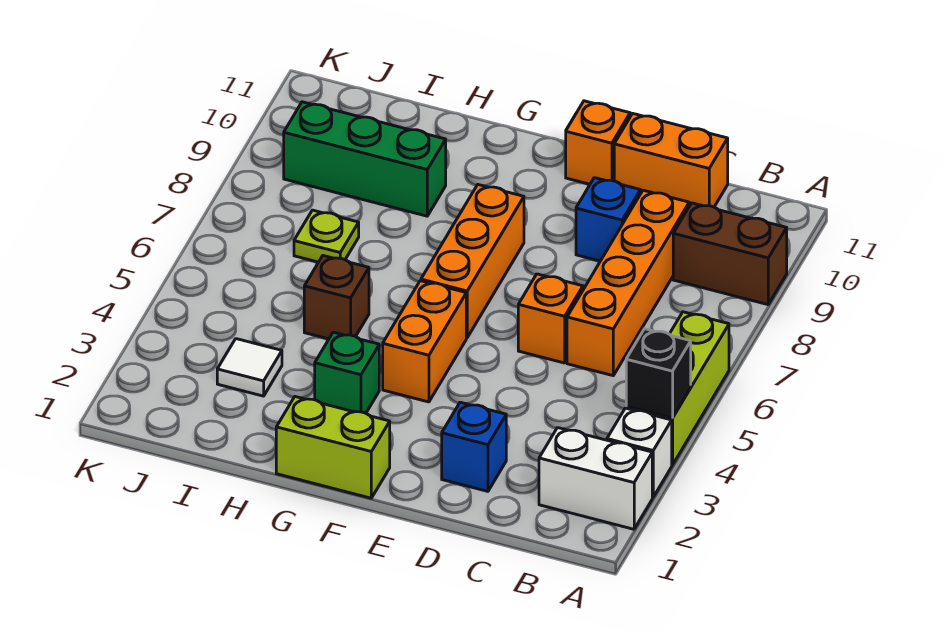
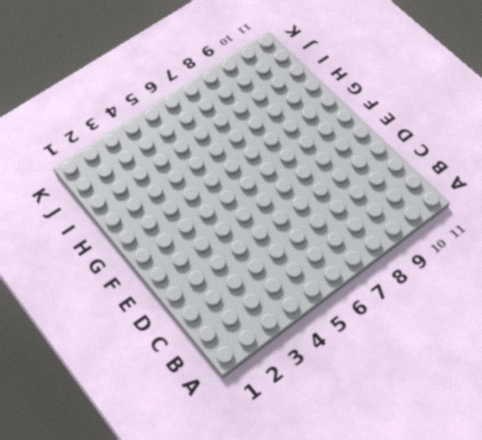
none -> white 1x2 brick [539,428,652,529]
none -> white 1x1 brick [607,408,672,497]
none -> lime 1x3 brick [626,312,729,465]

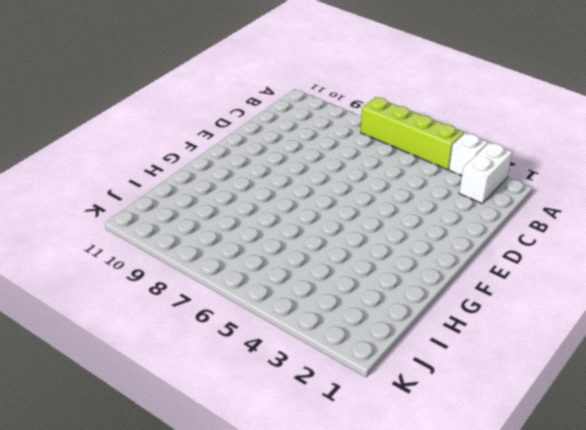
lime 1x4 brick [361,97,464,170] -> lime 1x3 brick [626,312,729,465]
none -> brown 1x2 brick [673,203,787,305]
none -> orange 1x4 brick [567,190,689,376]
none -> orange 1x2 brick [614,114,728,207]

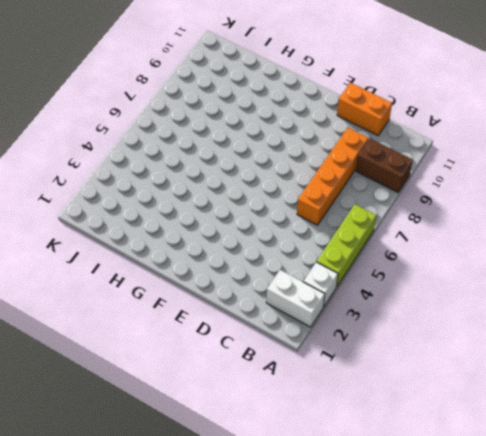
none -> blue 1x1 brick [442,402,506,491]
none -> orange 1x1 brick [518,274,583,363]
none -> blue 1x1 brick [576,178,641,261]

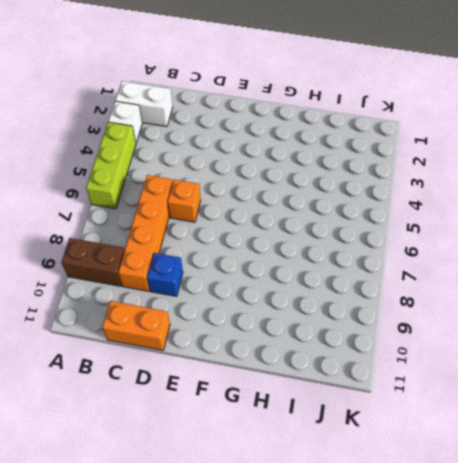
none -> blue 1x1 brick [442,402,506,491]
none -> orange 1x1 brick [566,101,630,184]
none -> lime 1x2 brick [276,397,390,498]

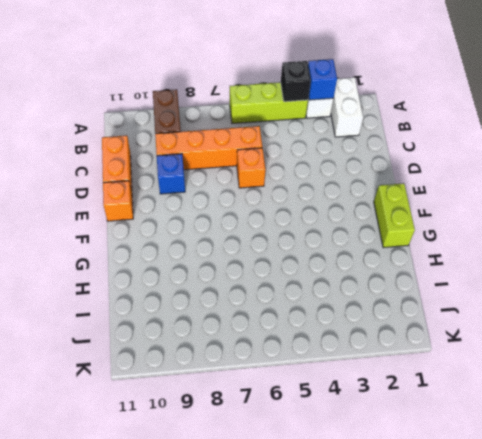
blue 1x1 brick [308,59,337,100] -> blue 1x1 brick moved to [442,402,506,491]
none -> orange 1x2 brick [383,281,466,402]
none -> orange 1x3 brick [421,185,524,338]
none -> green 1x1 brick [315,332,379,413]

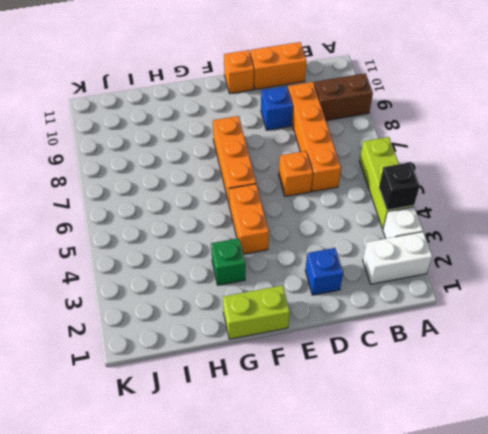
none -> brown 1x1 brick [304,256,369,339]
none -> green 1x3 brick [284,102,446,216]
none -> white 1x1 tile [217,339,282,396]

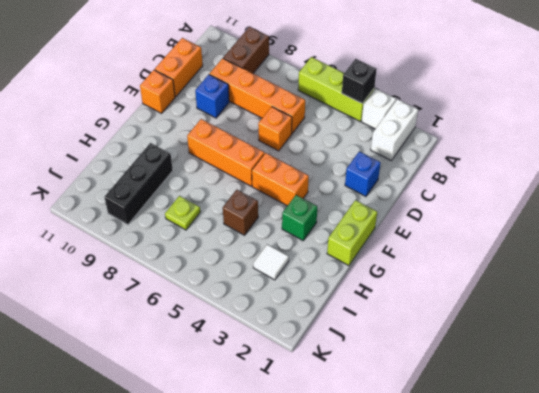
black 1x3 brick [105,143,173,225] -> green 1x3 brick [284,102,446,216]

